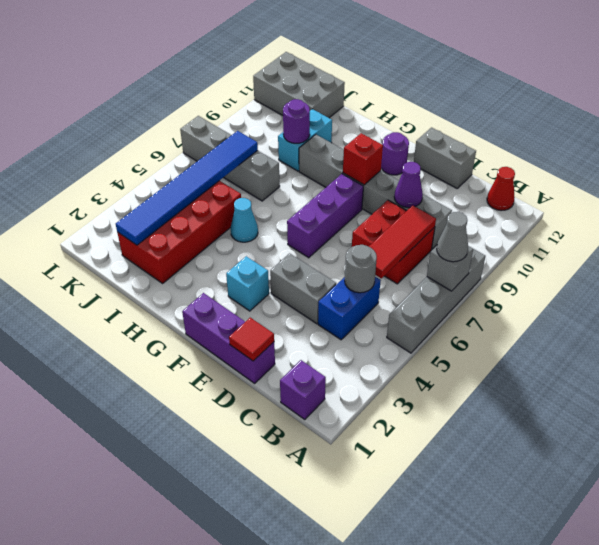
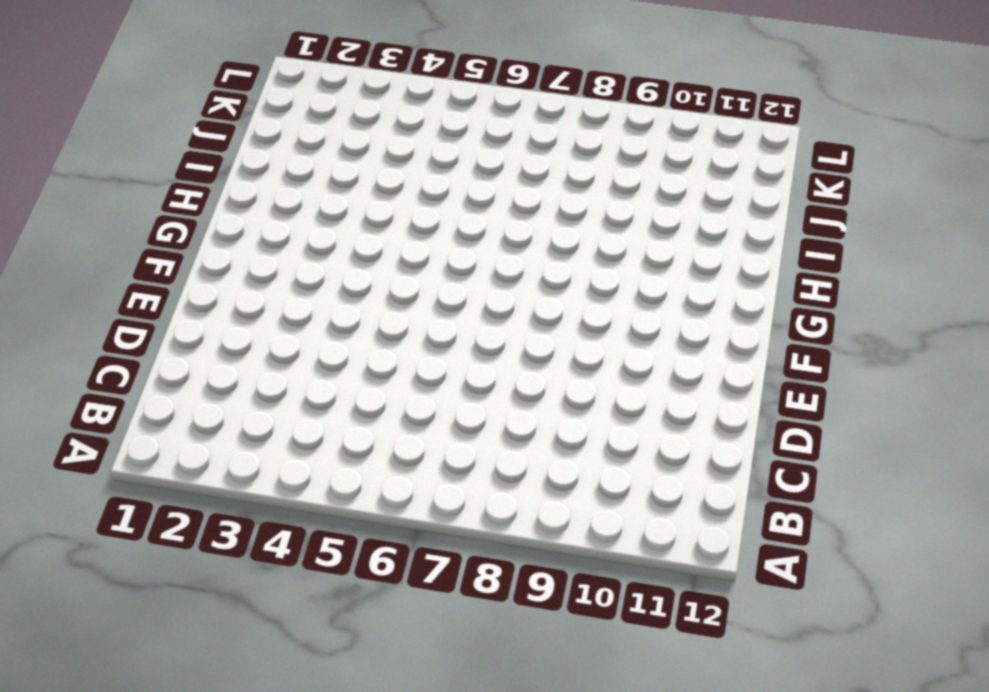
none -> grey 1x4 brick [387,249,485,353]
none -> purple 1x1 brick [280,360,326,420]
none -> red 1x1 cone [487,167,515,211]

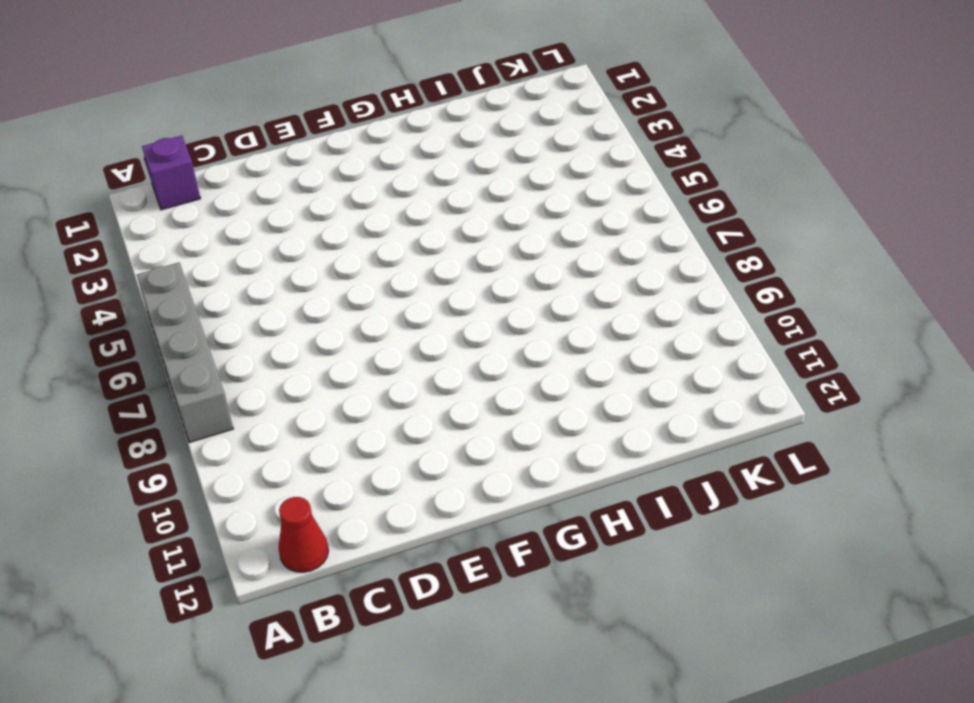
none -> blue 1x2 brick [318,277,381,340]
none -> red 2x2 brick [352,200,435,284]
none -> grey 1x6 brick [299,135,452,249]

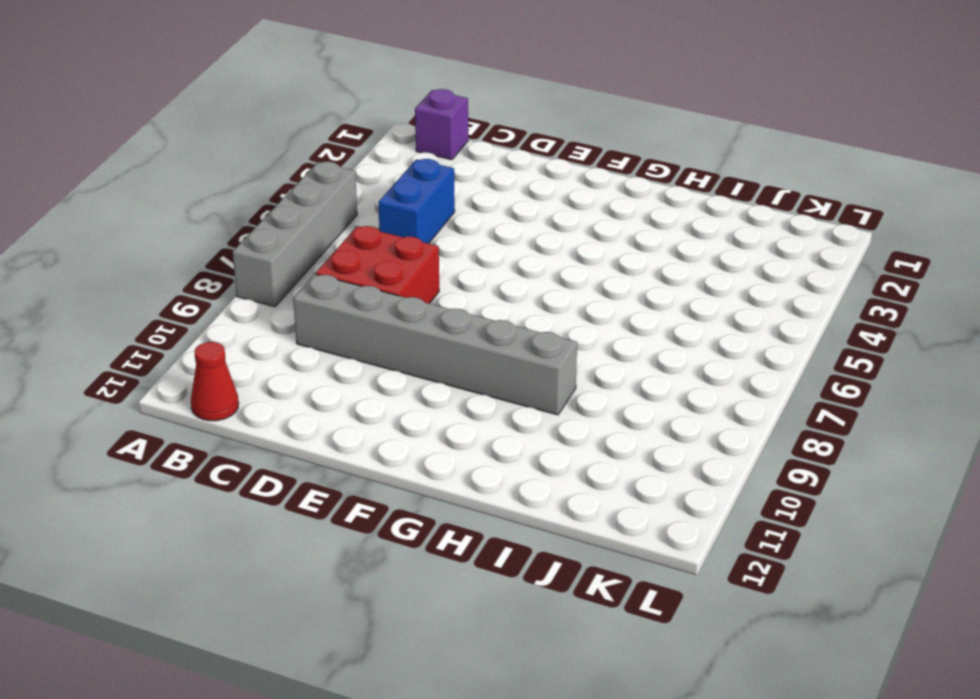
none -> purple 1x3 brick [182,293,275,383]
none -> grey 1x2 brick [270,253,336,324]
none -> grey 1x2 brick [414,128,476,188]

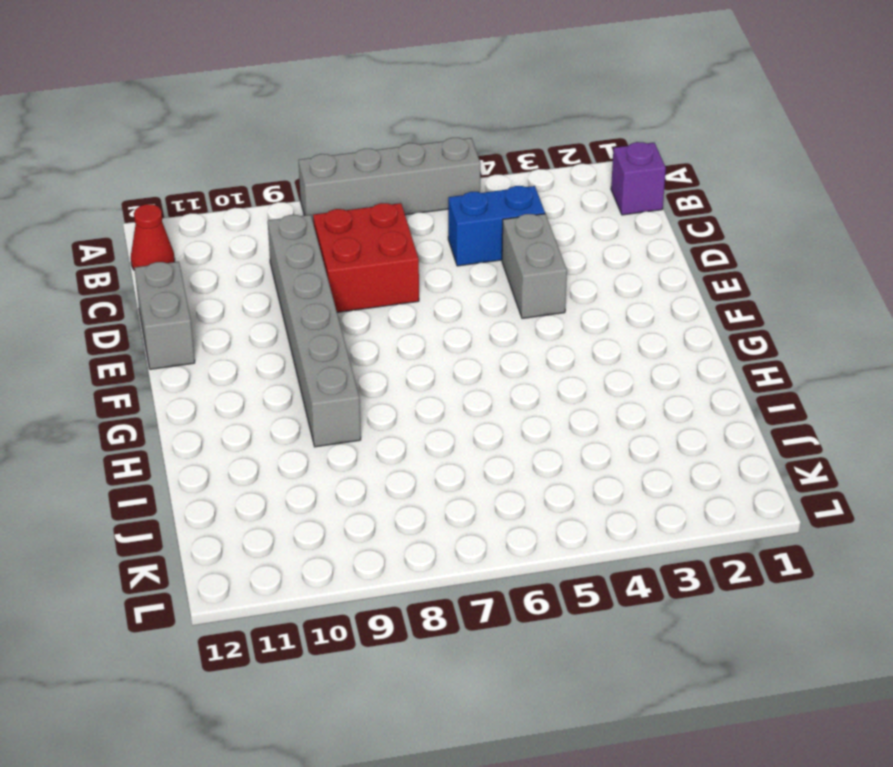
none -> purple 1x3 brick [182,293,275,383]
none -> cyan 1x1 brick [226,256,269,311]
none -> purple 1x3 brick [287,174,363,258]

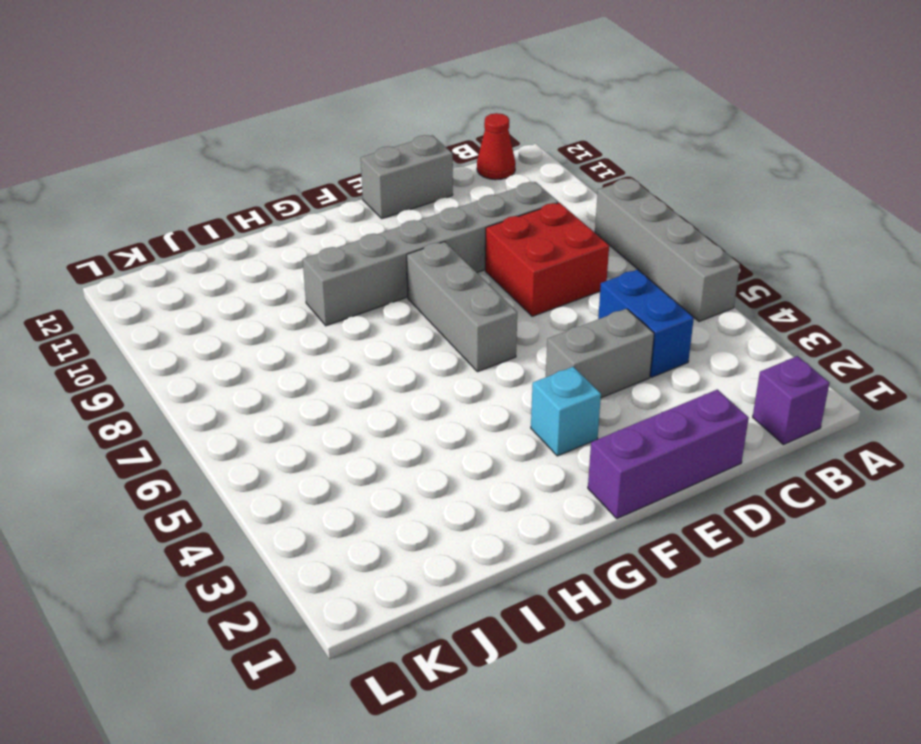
grey 1x3 brick [407,242,517,372] -> purple 1x3 brick [287,174,363,258]
none -> purple 1x1 round brick [381,132,409,175]
none -> cyan 1x1 cone [231,198,258,242]
none -> red 2x4 brick [117,181,241,283]

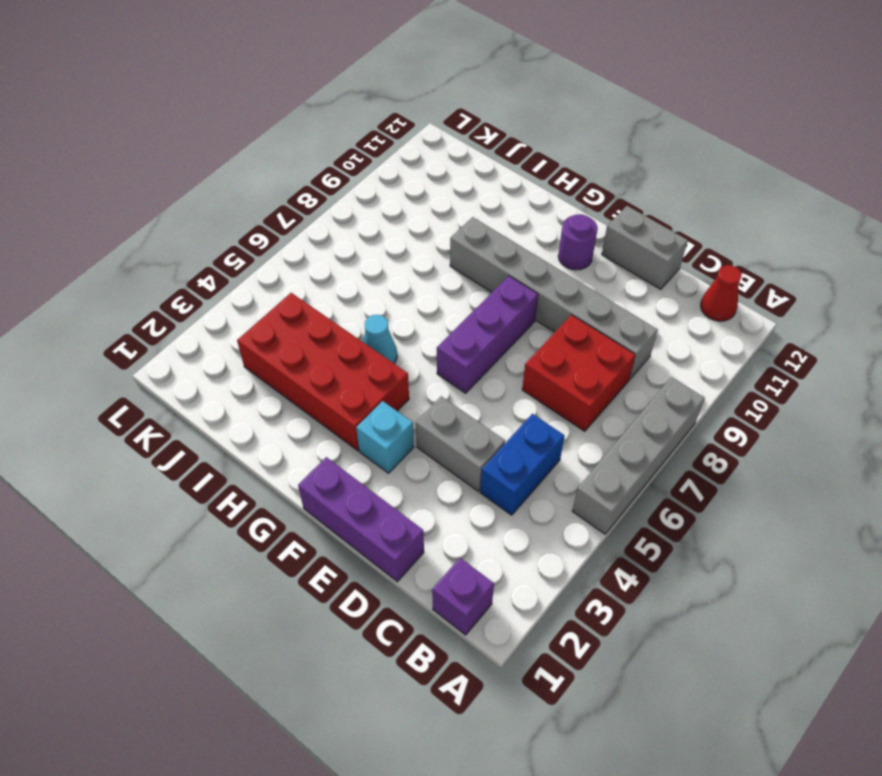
red 2x4 brick [237,293,409,451] -> red 2x4 brick turned to [117,181,241,283]
none -> grey 1x4 brick [180,116,280,201]
none -> cyan 1x2 brick [278,109,332,171]
none -> grey 2x3 brick [253,52,345,118]

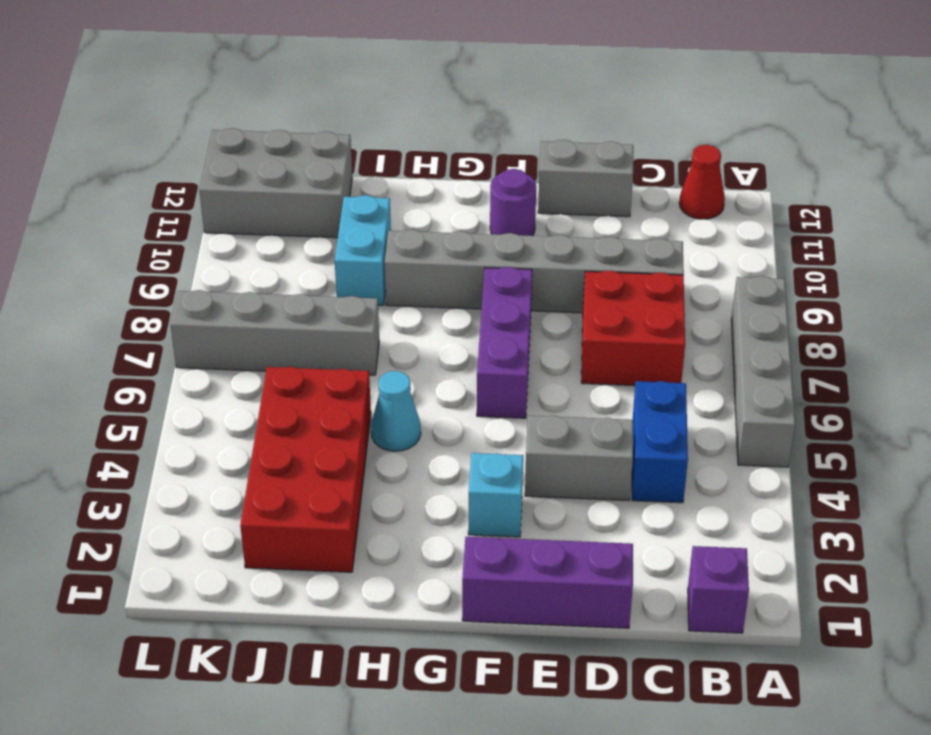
none -> grey 1x1 brick [427,246,473,291]
none -> grey 1x1 round brick [345,245,377,293]
none -> red 1x3 tile [369,205,436,278]

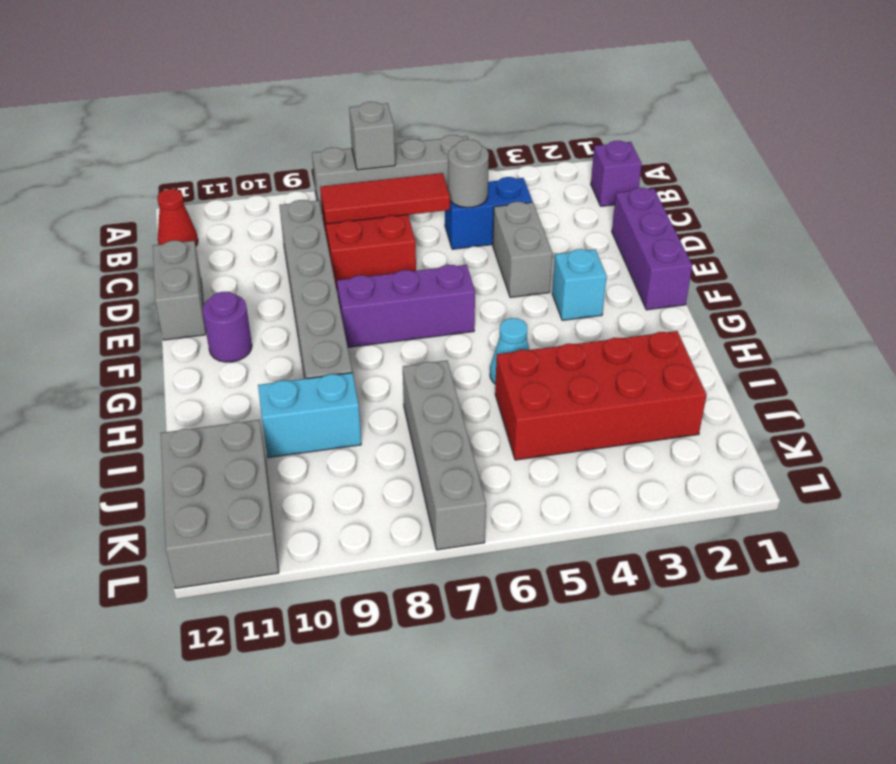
none -> red 1x1 tile [229,318,274,361]
none -> purple 1x1 cone [394,162,423,208]
none -> red 1x1 brick [343,133,383,185]

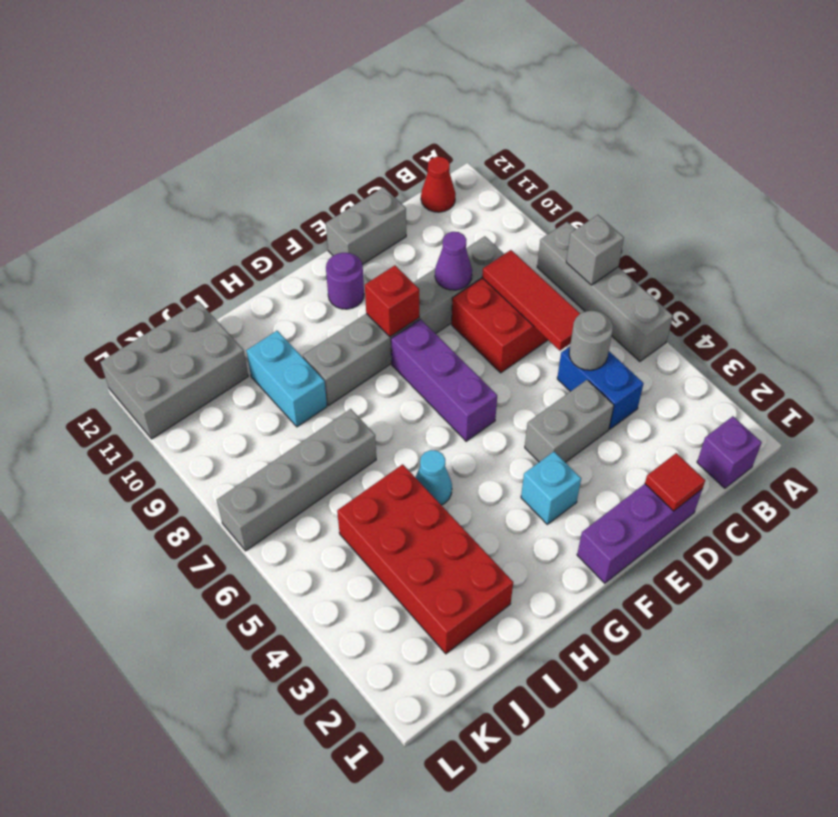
none -> purple 1x1 round brick [283,99,310,143]
none -> blue 1x6 tile [116,131,258,245]
none -> grey 1x1 cone [437,212,468,262]

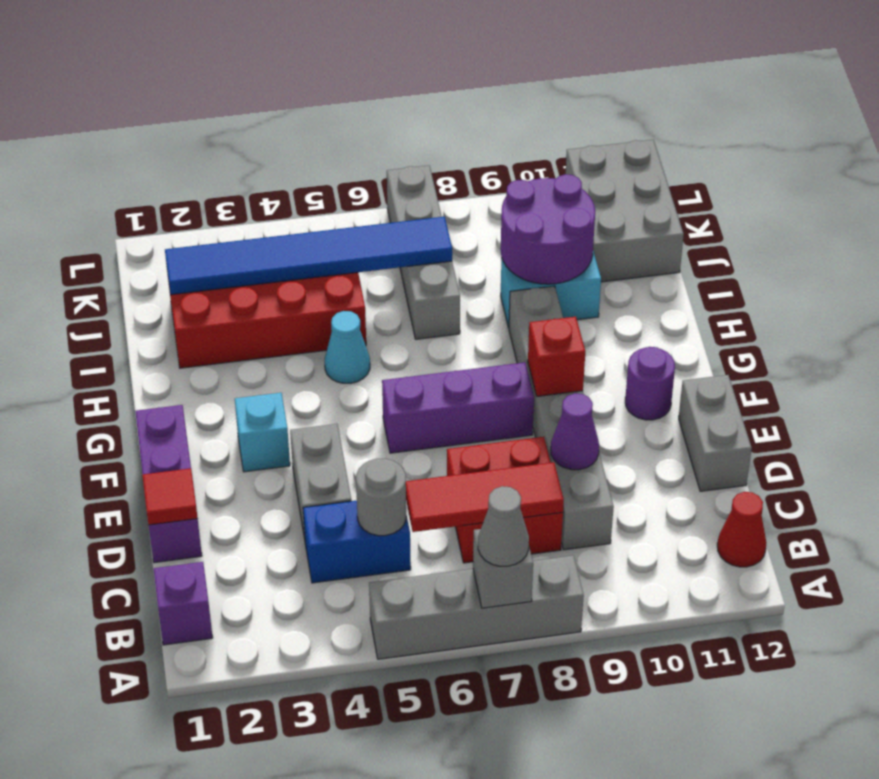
purple 2x2 round brick [501,174,595,284] -> purple 1x1 round brick [283,99,310,143]

